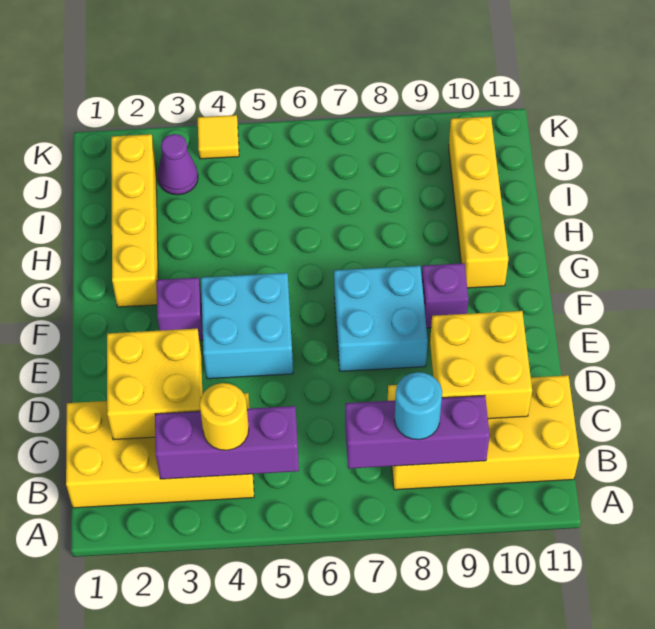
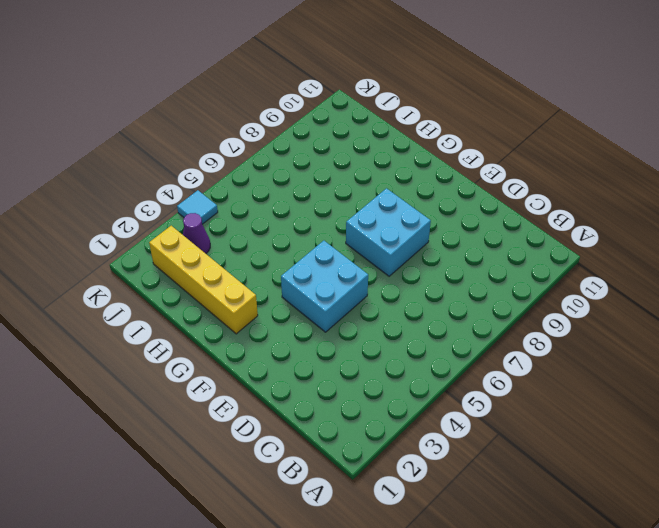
cyan 1x1 tile [177,190,218,224] -> yellow 1x1 tile [198,115,239,159]
none -> yellow 2x4 brick [66,393,254,508]
none -> yellow 2x4 brick [388,375,579,490]
none -> purple 1x1 brick [157,278,203,340]

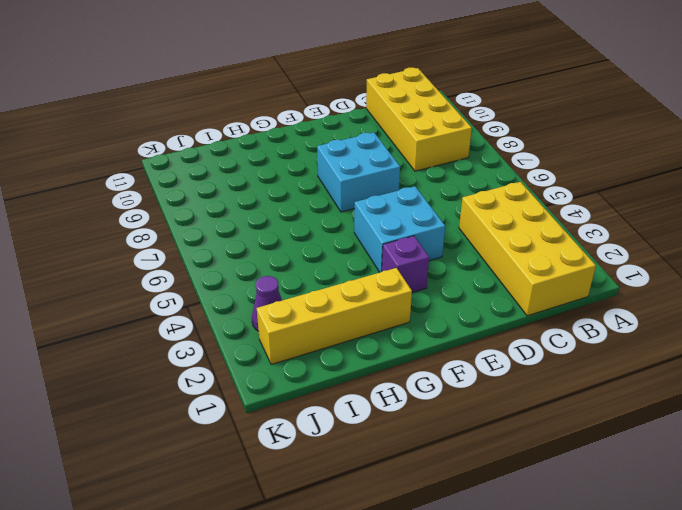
none -> purple 1x1 brick [422,263,469,328]
none -> yellow 1x4 brick [449,117,508,288]
none -> yellow 1x1 tile [198,115,239,159]

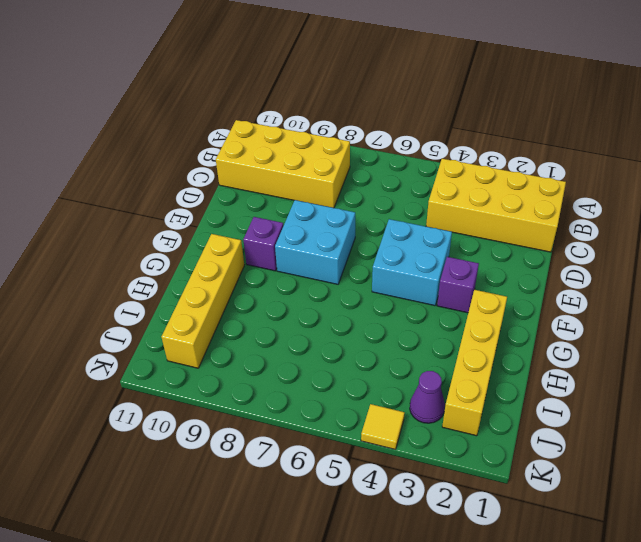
none -> purple 1x3 brick [155,406,299,479]
none -> purple 1x3 brick [345,395,490,469]
none -> yellow 2x2 brick [107,329,202,440]

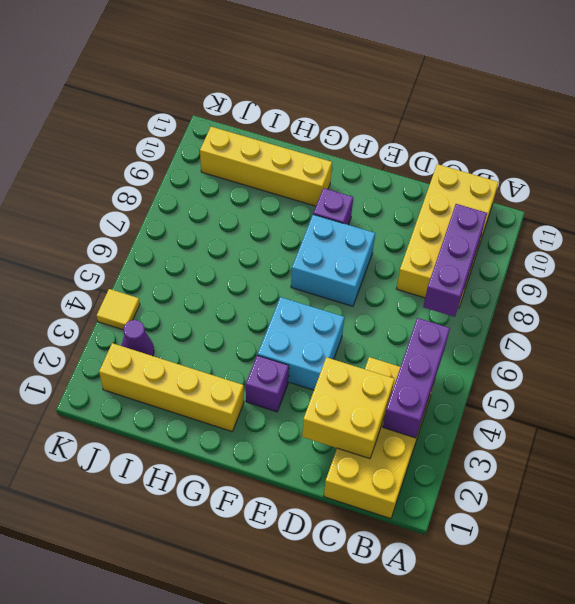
none -> yellow 2x2 brick [430,311,532,419]
none -> yellow 1x1 round brick [200,383,249,450]
none -> cyan 1x1 round brick [395,372,442,440]

